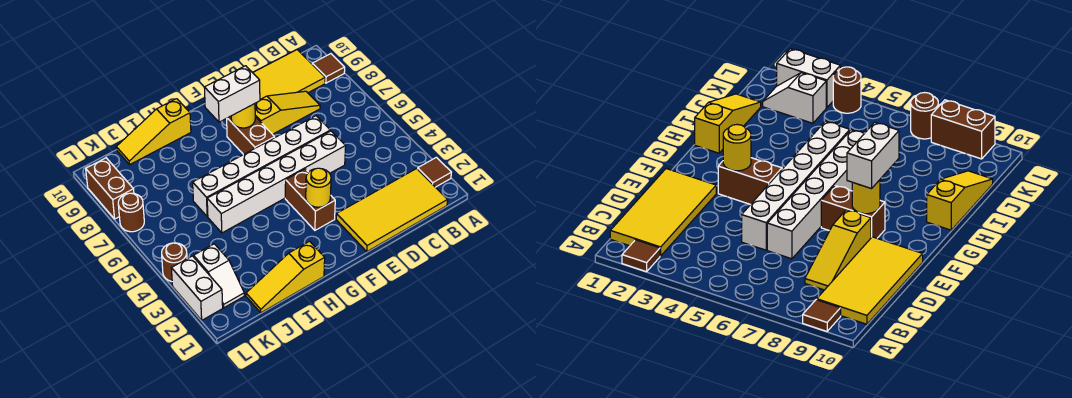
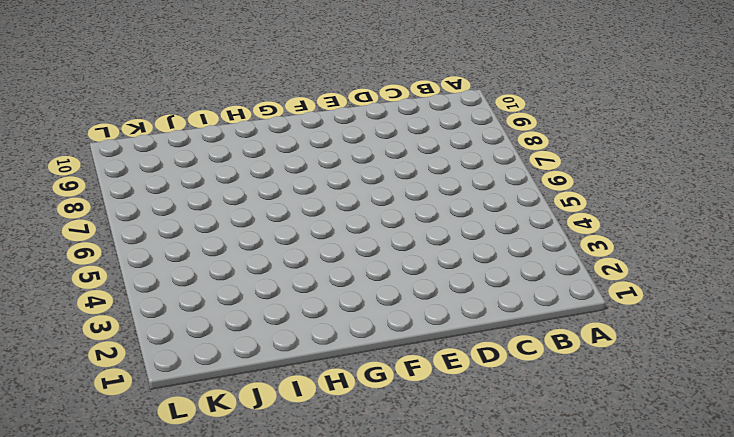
none -> brown 1x1 tile [418,157,451,187]
none -> brown 1x1 tile [312,54,345,83]
none -> yellow 2x4 tile [336,169,448,252]

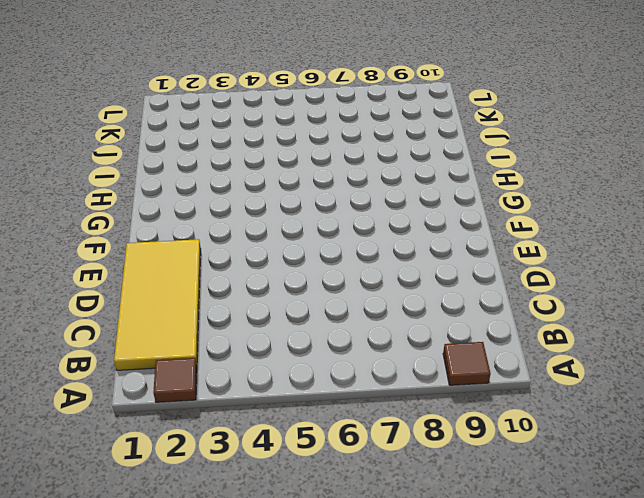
none -> yellow 2x4 tile [253,50,325,99]
none -> yellow 1x3 slope [255,91,320,134]
none -> white 1x6 brick [207,131,346,233]

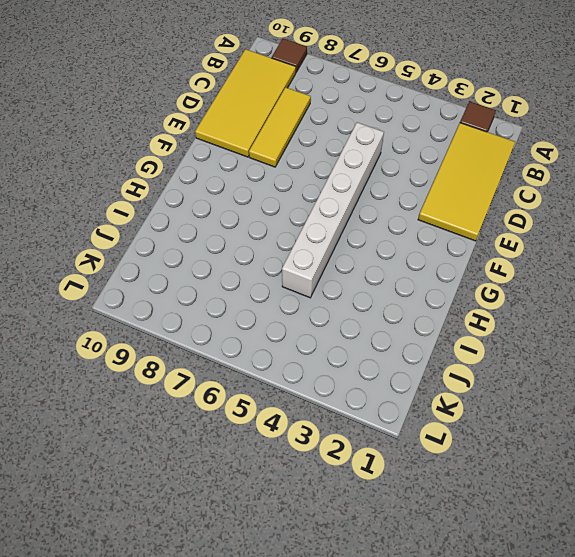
yellow 1x3 tile [249,87,311,167] -> yellow 1x3 slope [255,91,320,134]
none -> white 1x6 brick [193,116,330,217]
none -> brown 1x2 brick [285,169,335,230]
none -> brown 1x2 brick [227,116,275,155]

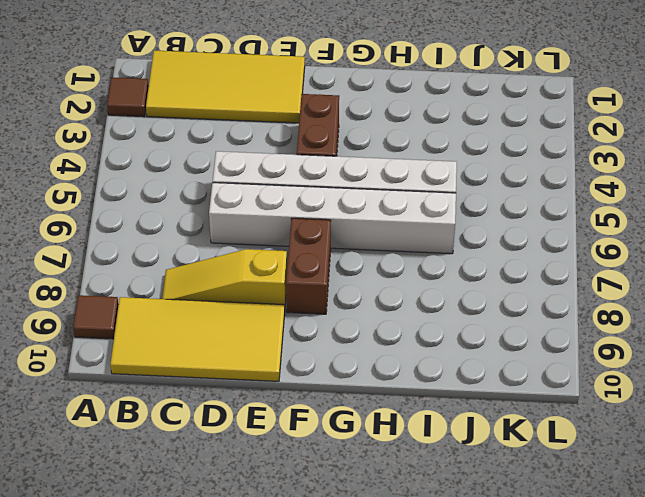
none -> yellow 1x3 slope [246,241,325,313]
none -> yellow 1x3 slope [116,99,191,164]
none -> white 1x2 slope [194,244,244,308]

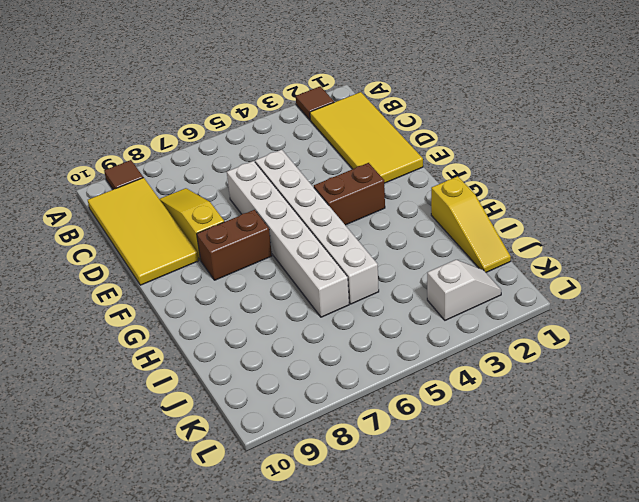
none -> yellow 1x3 slope [116,99,191,164]
none -> white 1x2 brick [171,256,223,320]
none -> brown 1x1 round brick [162,243,187,282]

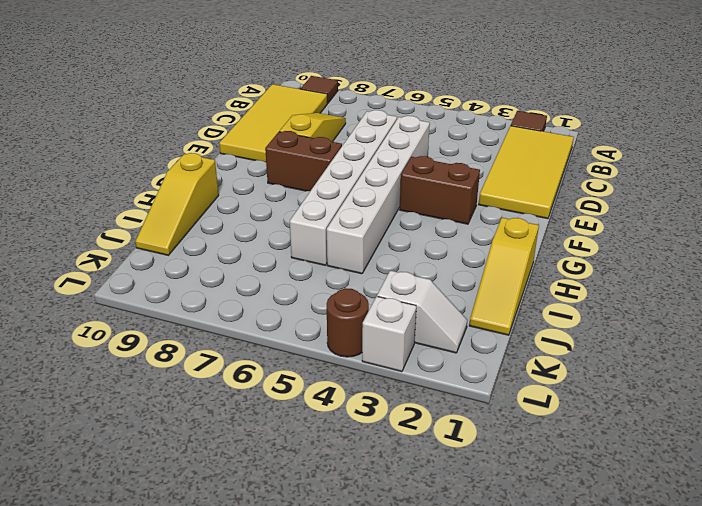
white 1x1 brick [362,296,416,372] -> white 1x2 brick [171,256,223,320]
none -> brown 1x1 round brick [118,193,144,232]
none -> brown 1x2 brick [86,158,134,219]
none -> yellow 1x1 round brick [306,168,331,207]

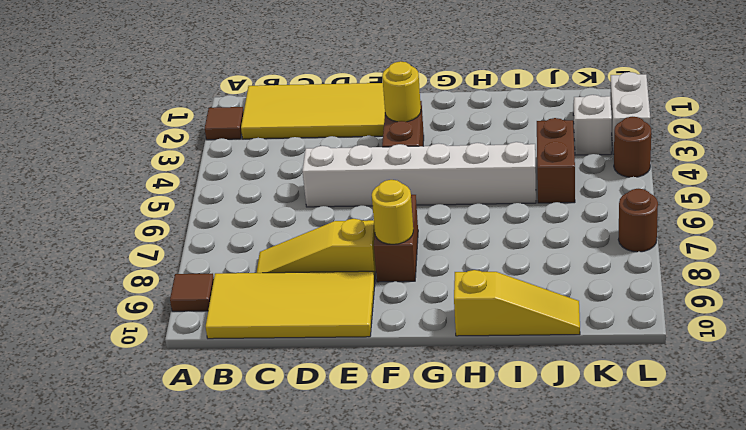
brown 1x2 brick [537,118,575,203] -> brown 1x2 brick moved to [86,158,134,219]
none -> white 1x6 brick [193,116,330,217]
none -> yellow 1x3 slope [246,241,325,313]
none -> white 1x2 brick [204,66,260,122]

